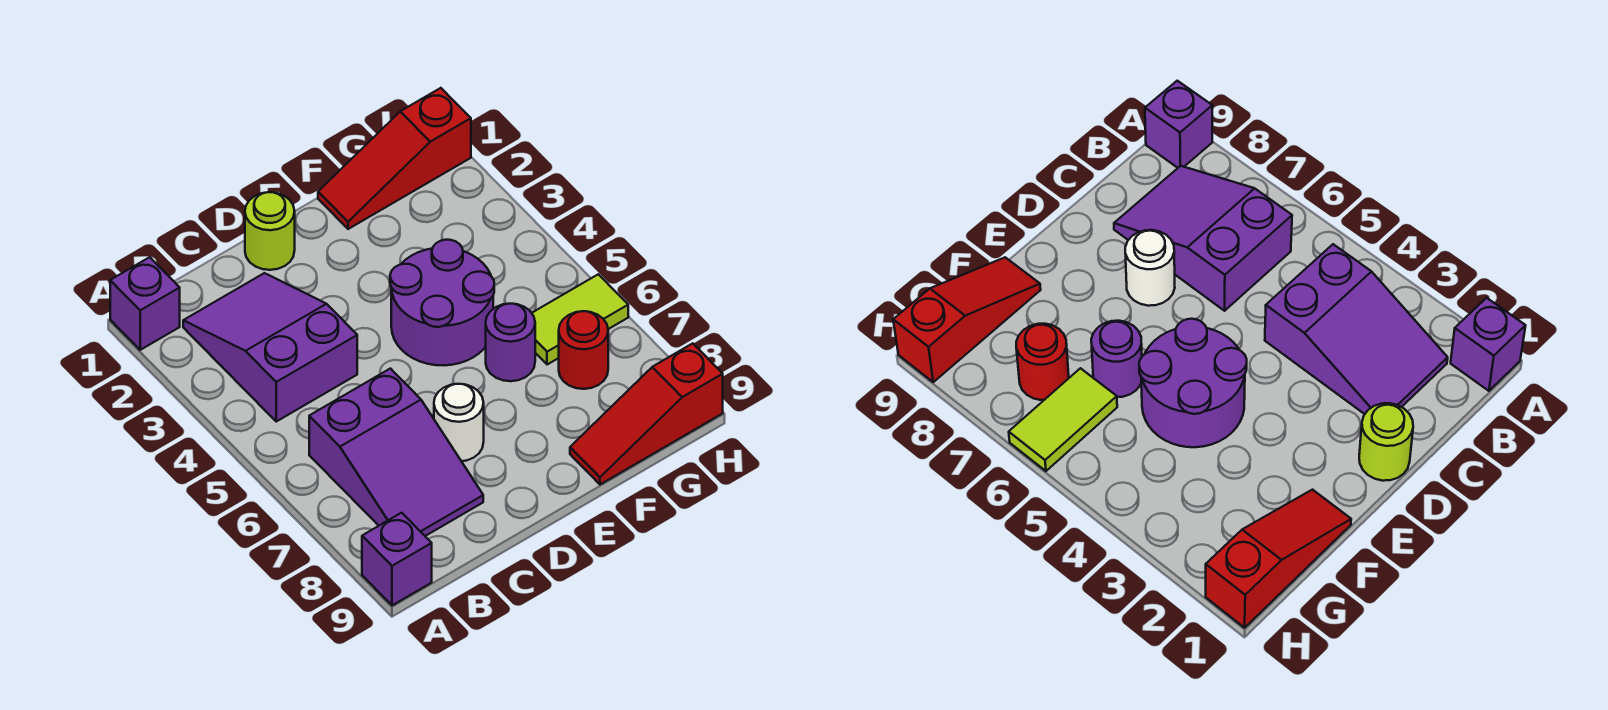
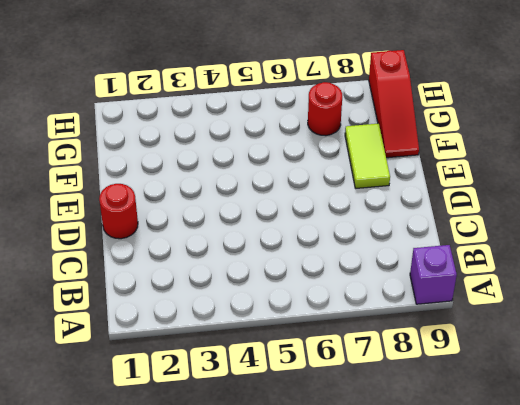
red 1x1 round brick [99,184,138,239] -> lime 1x1 round brick [245,192,295,270]
lime 1x2 tile [345,123,390,188] -> lime 1x2 tile moved to [532,274,628,365]
none -> purple 1x1 brick [110,257,180,350]
none -> purple 2x3 slope [183,273,357,421]
none -> purple 2x3 slope [309,369,483,536]

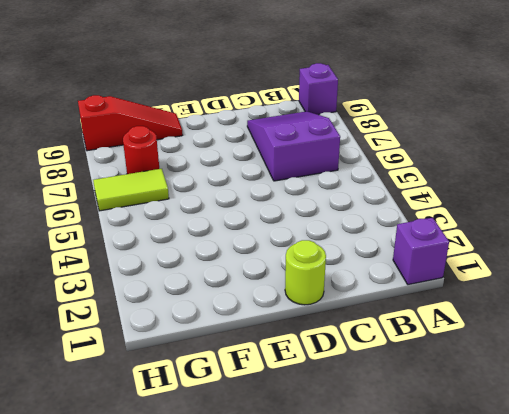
none -> purple 2x3 slope [183,273,357,421]
none -> white 1x1 round brick [434,384,484,461]
none -> purple 2x2 round brick [390,240,494,366]

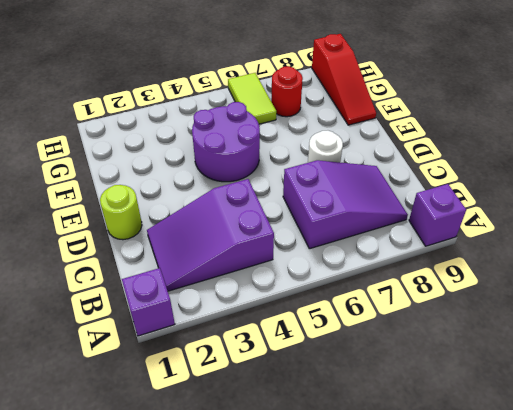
none -> red 1x3 slope [318,88,471,229]
none -> purple 1x1 round brick [486,304,535,381]

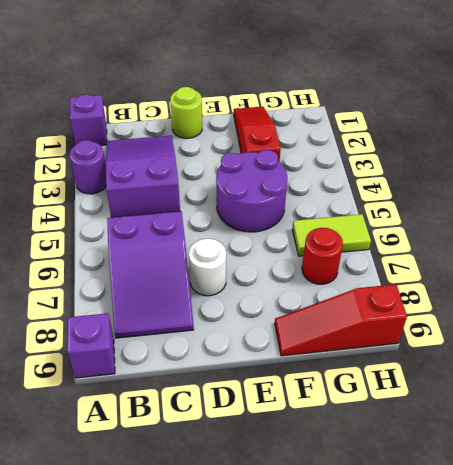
purple 1x1 round brick [70,140,106,194] -> purple 1x1 round brick moved to [486,304,535,381]
red 1x3 slope [234,107,281,162] -> red 1x3 slope turned to [318,88,471,229]

